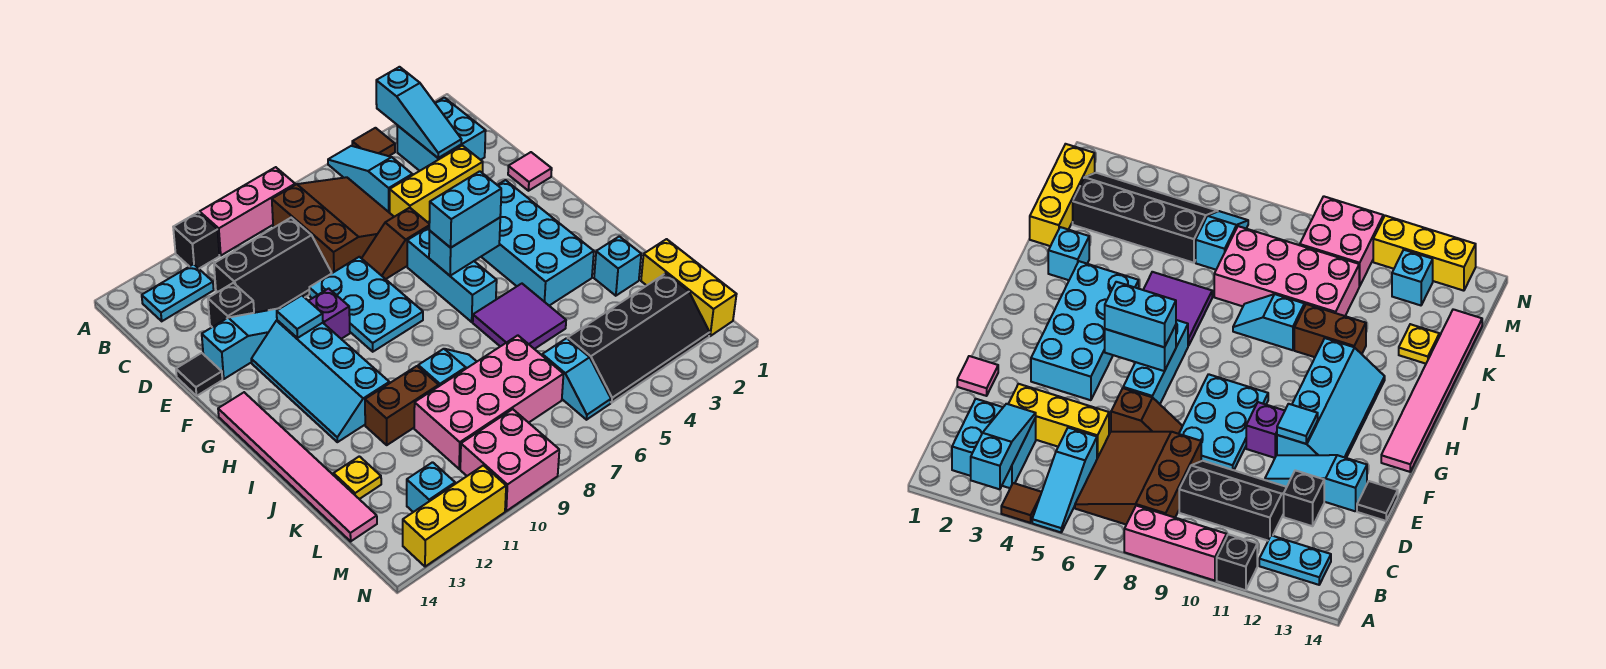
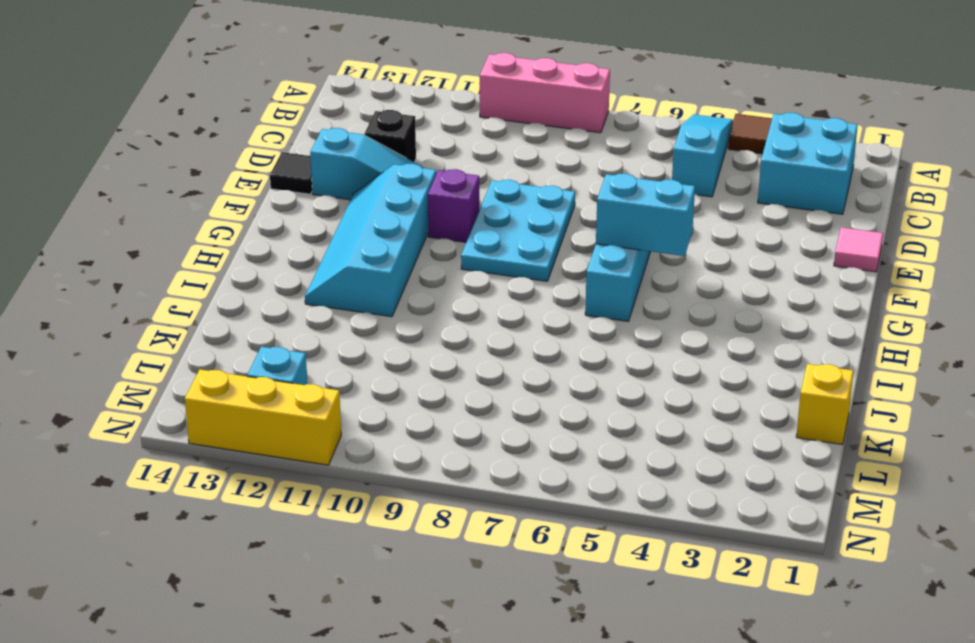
yellow 1x1 brick [796,364,853,445] -> yellow 1x3 brick [641,239,737,336]
none -> black 1x1 brick [173,212,219,268]
none -> brown 3x3 slope [272,177,394,273]
none -> cyan 1x2 plate [142,264,214,321]
none -> black 2x3 slope [214,218,332,313]

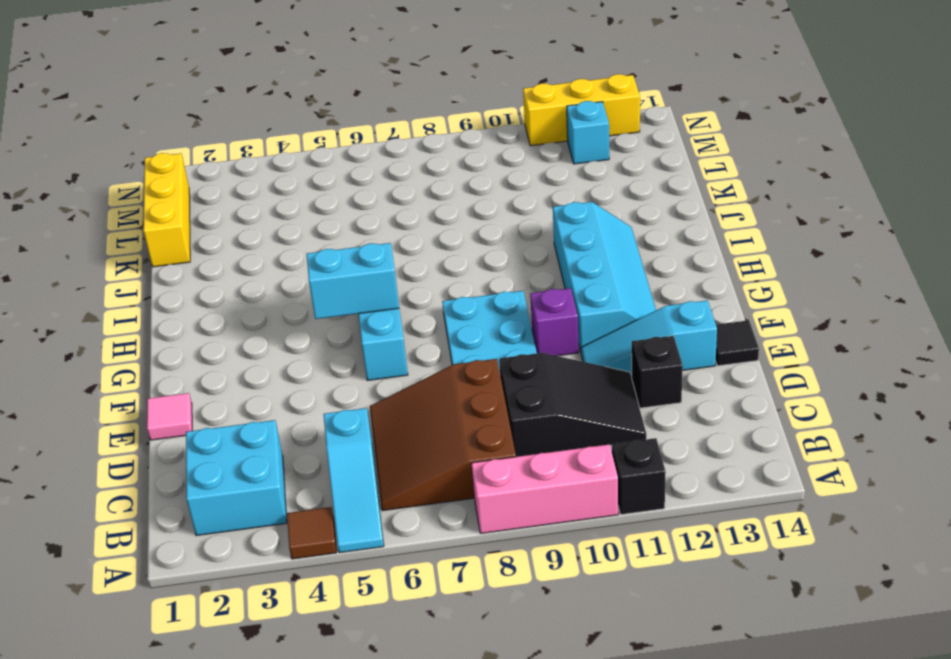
black 2x3 slope [499,353,646,457] -> black 2x3 slope turned to [214,218,332,313]
none -> cyan 1x2 plate [142,264,214,321]
none -> yellow 1x3 brick [390,146,483,222]
none -> brown 1x2 slope [362,208,429,279]
none -> cyan 2x4 brick [481,180,594,306]

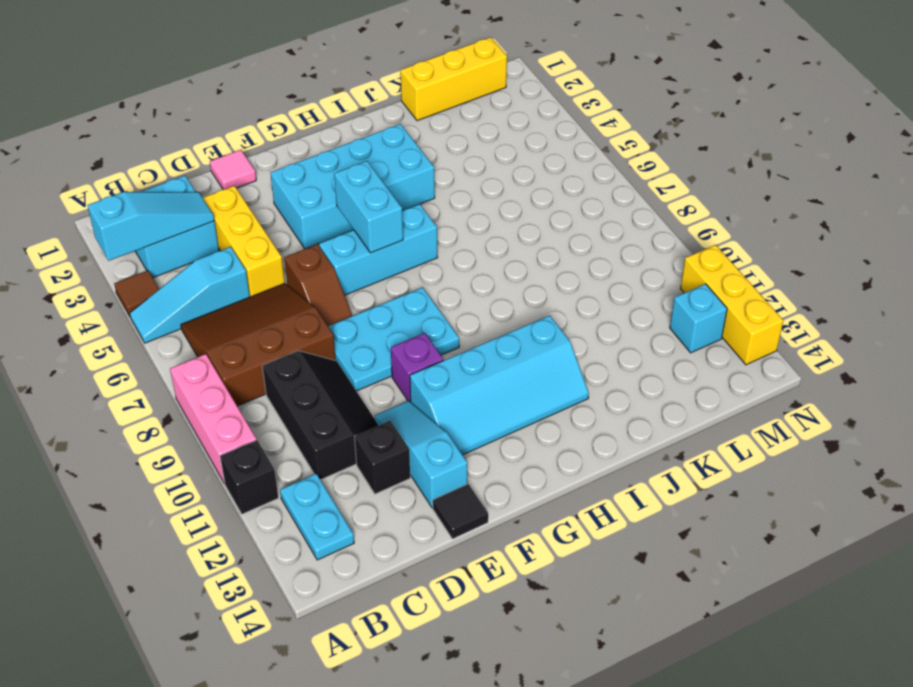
none -> pink 1x6 tile [218,392,377,541]
none -> purple 2x2 tile [473,284,566,349]
none -> cyan 1x1 brick [594,236,641,296]
none -> cyan 1x2 slope [418,349,477,386]

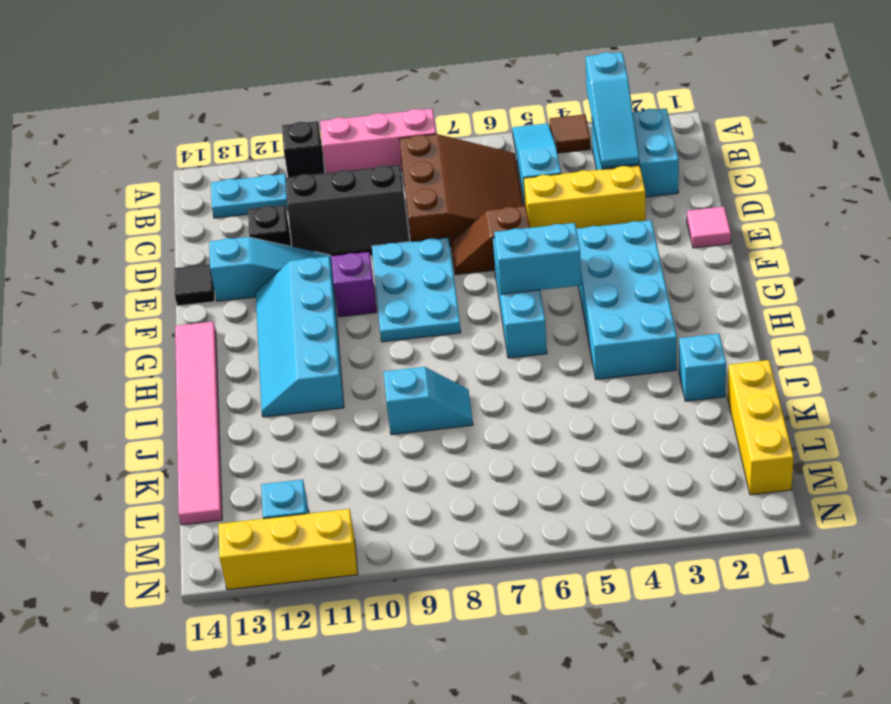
none -> purple 2x2 tile [473,284,566,349]
none -> brown 1x2 brick [365,366,439,445]
none -> pink 2x4 brick [414,335,563,469]
none -> yellow 1x1 plate [333,456,381,499]

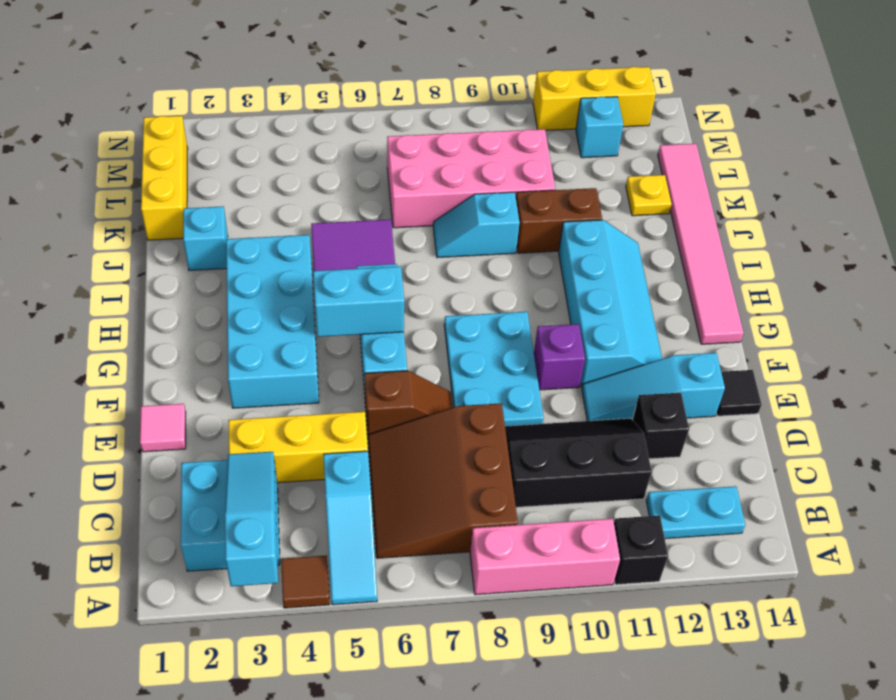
none -> black 2x4 slope [568,273,710,403]
none -> cyan 1x2 slope [542,338,611,420]
none -> pink 2x2 brick [460,409,559,511]
none -> cyan 1x1 tile [277,295,323,338]

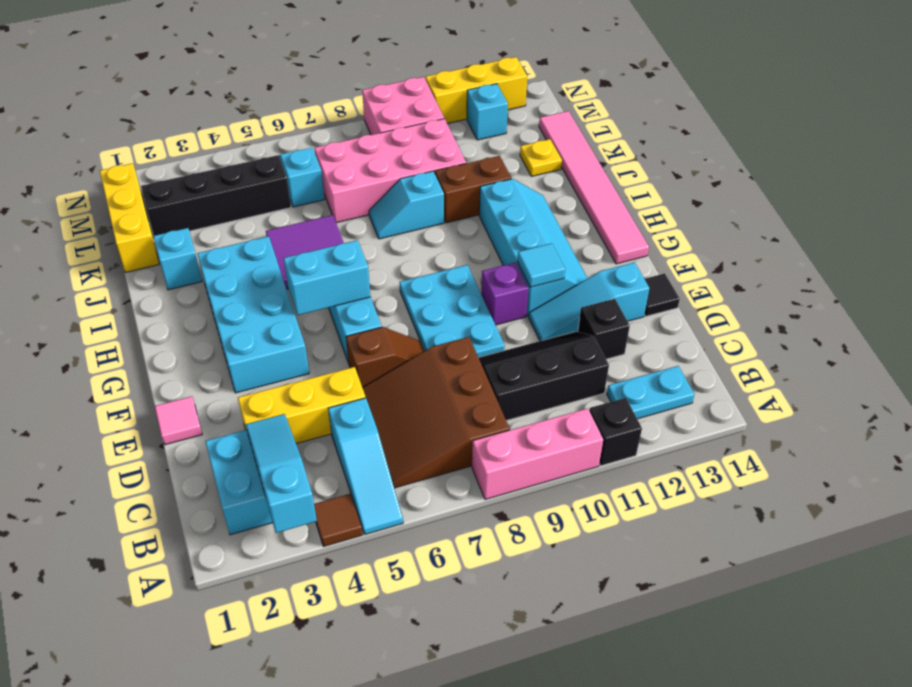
none -> cyan 1x2 brick [429,171,501,248]

